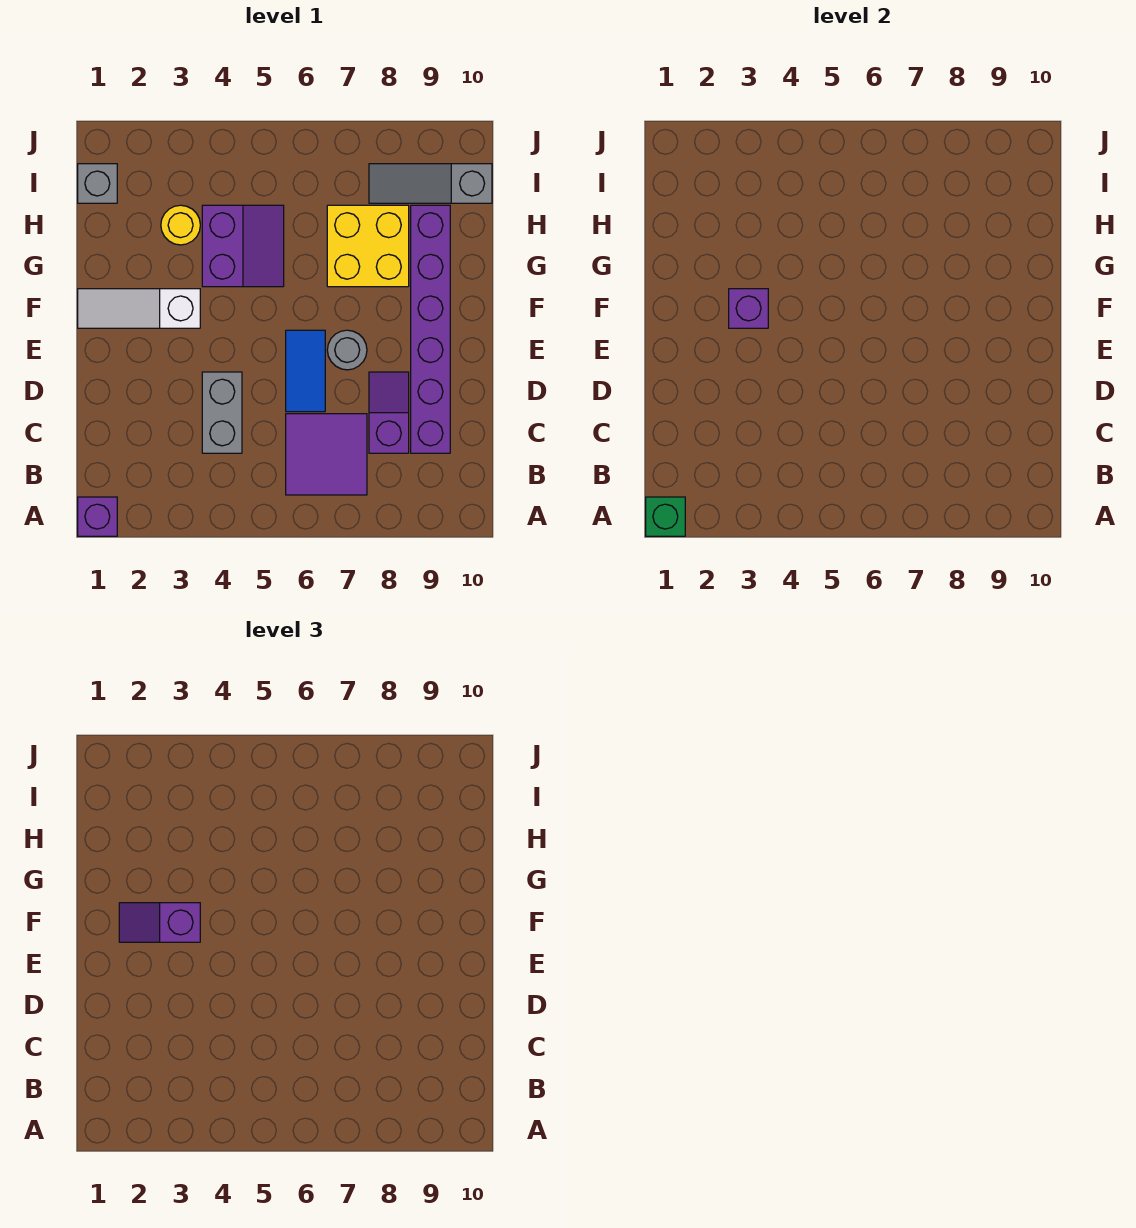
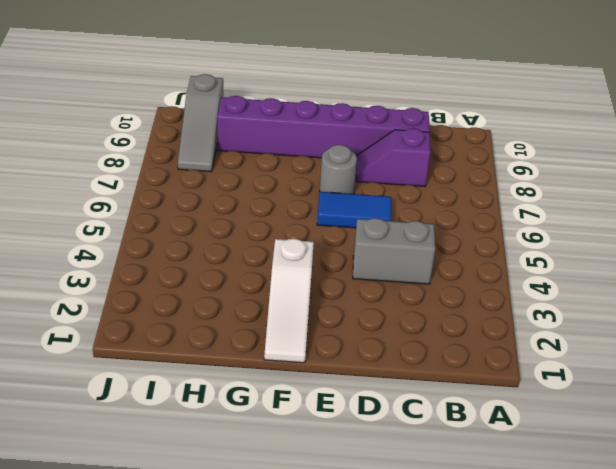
none -> purple 1x1 brick [78,497,117,536]
none -> purple 2x2 tile [286,414,367,495]
none -> purple 2x2 slope [202,205,284,287]

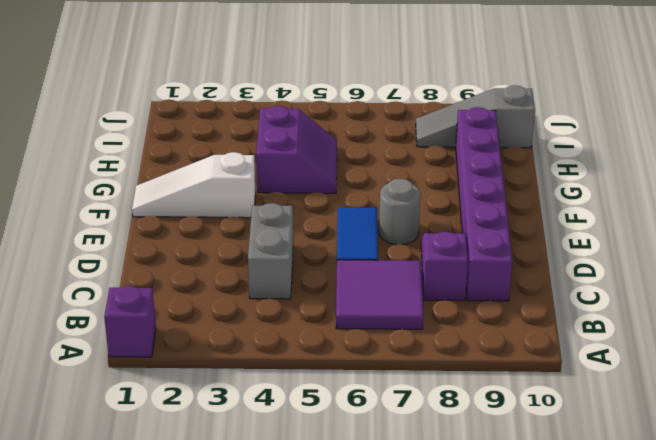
none -> yellow 2x2 brick [327,205,409,287]
none -> yellow 1x1 round brick [161,205,200,245]
none -> grey 1x1 brick [78,164,117,203]

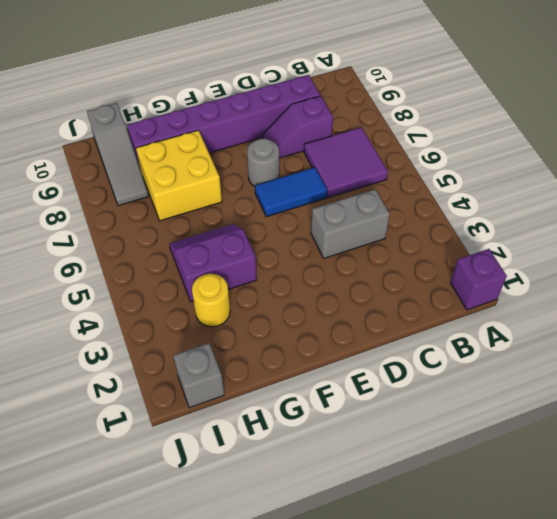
none -> white 1x3 slope [78,289,200,328]
none -> green 1x1 brick [646,497,685,536]
none -> purple 1x1 brick [729,289,768,328]

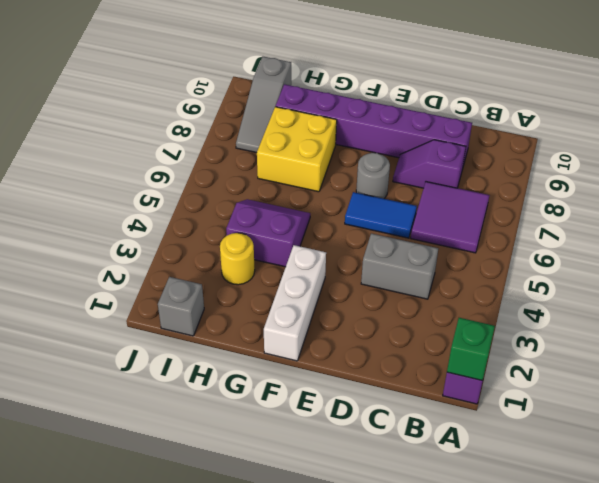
white 1x3 brick [264,245,326,361] -> white 1x3 slope [78,289,200,328]
none -> purple 1x1 brick [729,289,768,328]
none -> purple 1x2 slope [119,903,200,942]

